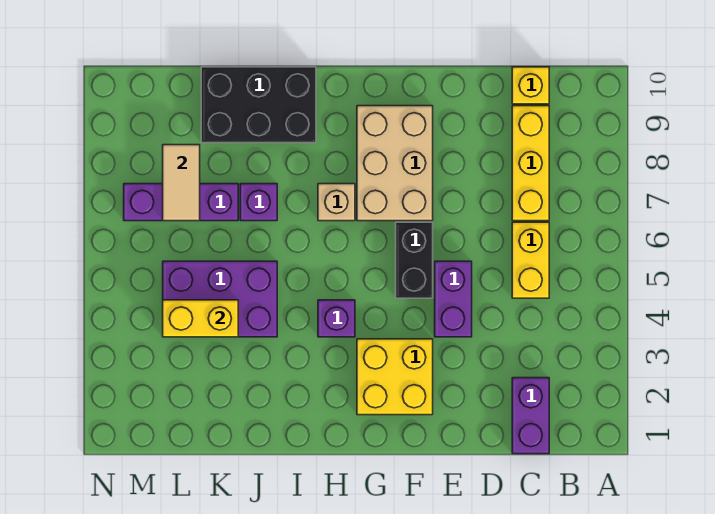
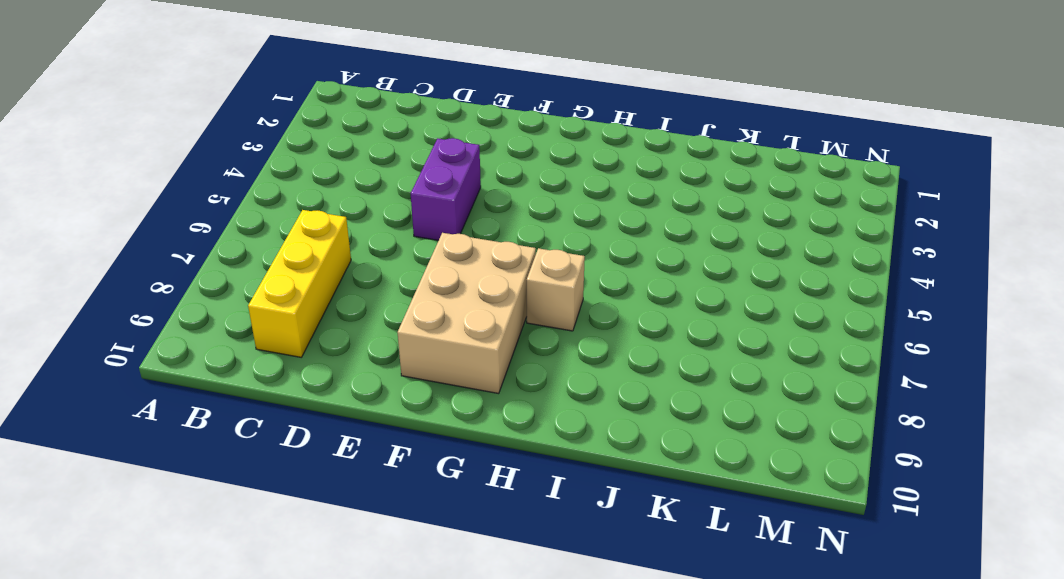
none -> purple 1x2 brick [512,378,549,454]
none -> yellow 1x2 brick [512,222,549,298]
none -> yellow 1x1 brick [512,67,549,104]

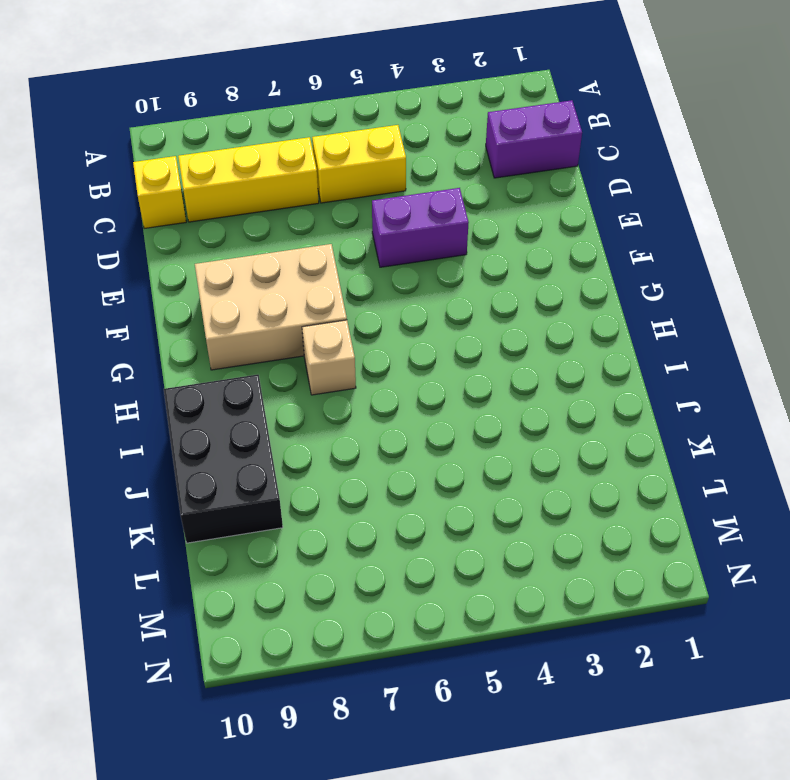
none -> yellow 2x2 brick [357,339,433,415]
none -> black 1x2 brick [396,222,433,298]
none -> purple 1x1 brick [318,300,355,337]

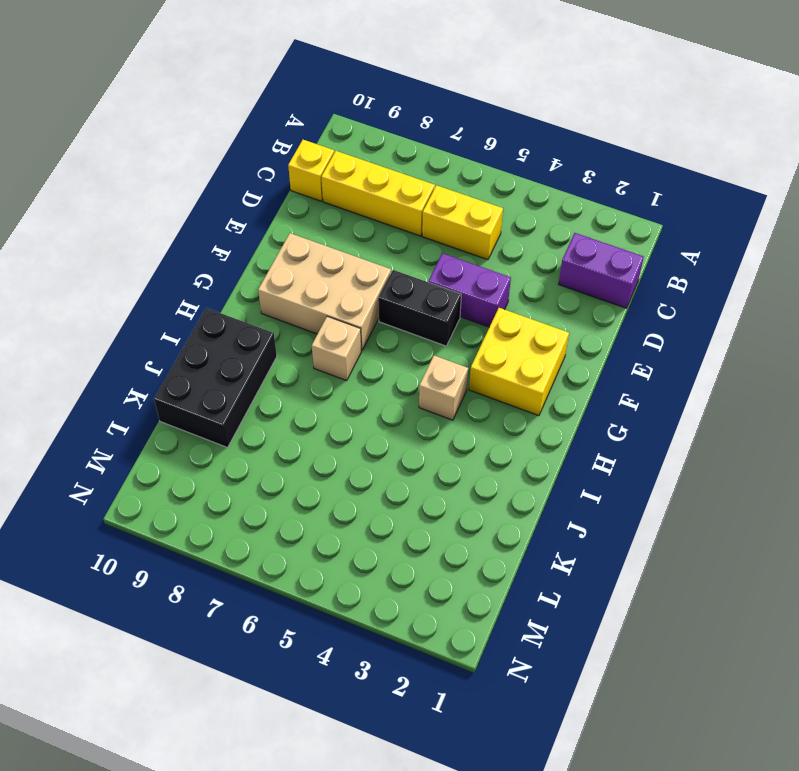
tan 1x1 brick [419,356,468,420] -> purple 1x1 brick [318,300,355,337]
none -> purple 2x3 brick [163,261,277,337]
none -> purple 1x1 brick [240,184,277,221]
none -> purple 1x3 brick [124,184,238,221]

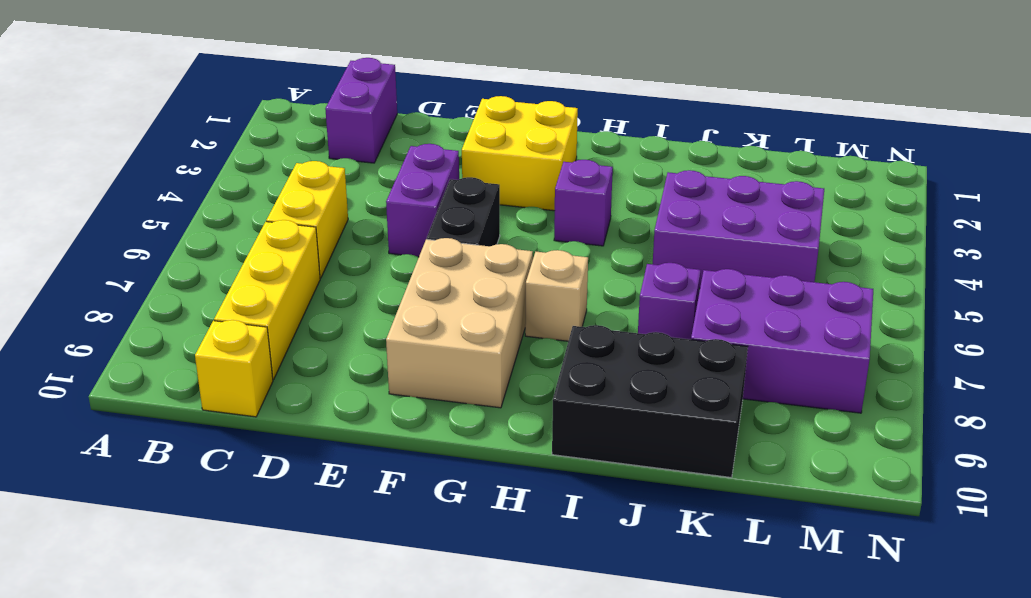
purple 2x3 brick [691,269,873,413] -> purple 1x3 brick [124,184,238,221]
none -> yellow 1x2 brick [163,300,238,337]
none -> tan 1x2 tile [163,145,200,221]

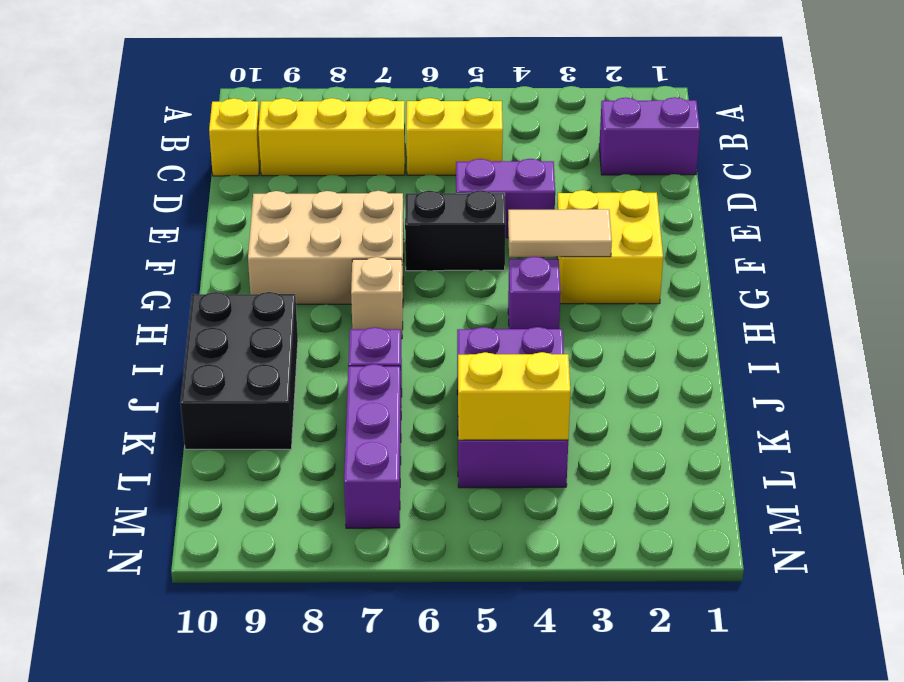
tan 1x2 tile [508,209,612,257] -> tan 1x2 tile moved to [163,145,200,221]
yellow 1x2 brick [458,352,570,440] -> yellow 1x2 brick turned to [163,300,238,337]

